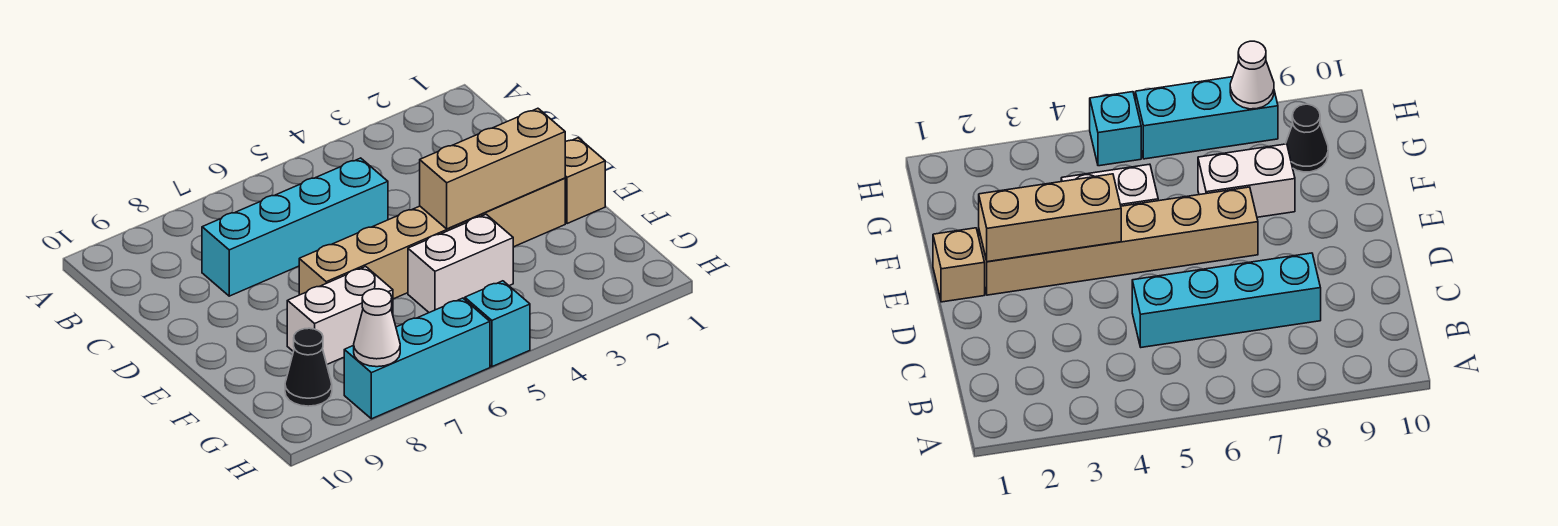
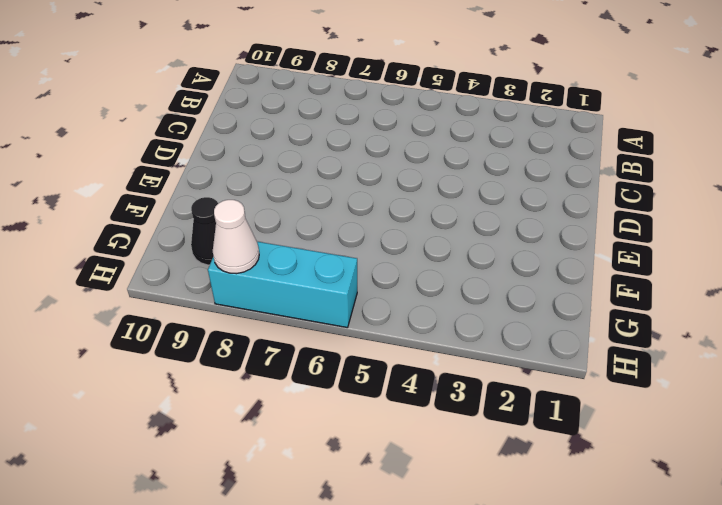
none -> cyan 1x4 brick [202,158,388,296]
none -> tan 1x1 brick [565,138,605,224]

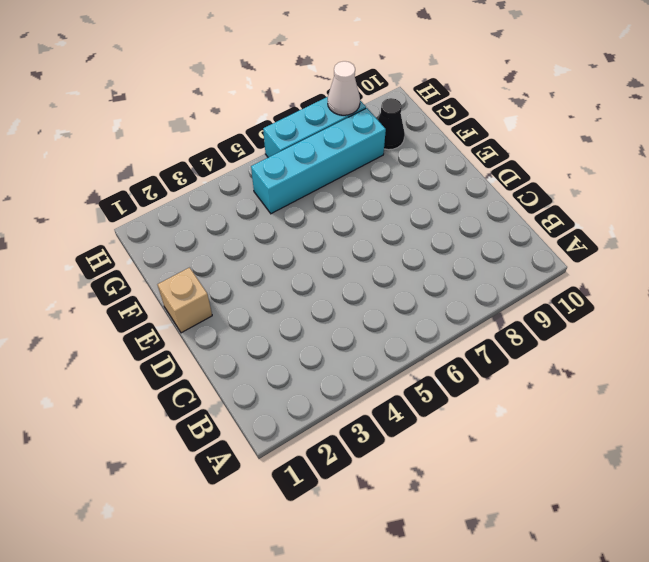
cyan 1x4 brick [251,108,386,214] -> cyan 1x4 brick moved to [202,158,388,296]
none -> tan 1x6 brick [299,178,565,299]
none -> white 1x2 brick [408,214,513,313]

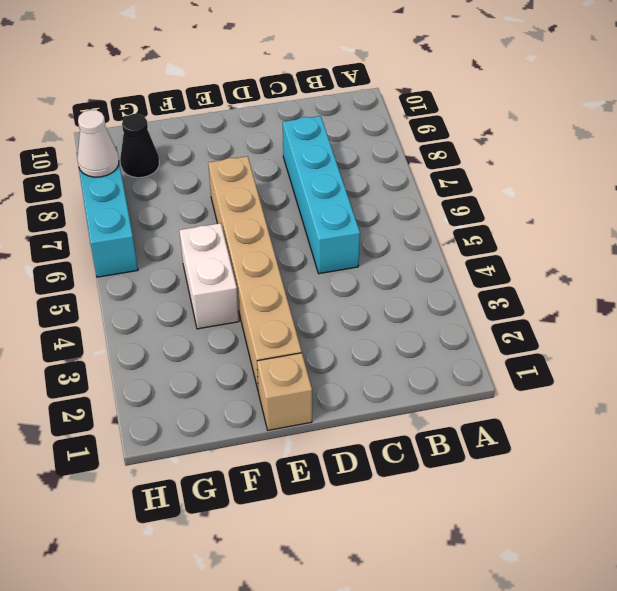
none -> white 1x2 brick [287,267,393,364]
none -> cyan 1x1 brick [465,281,530,367]

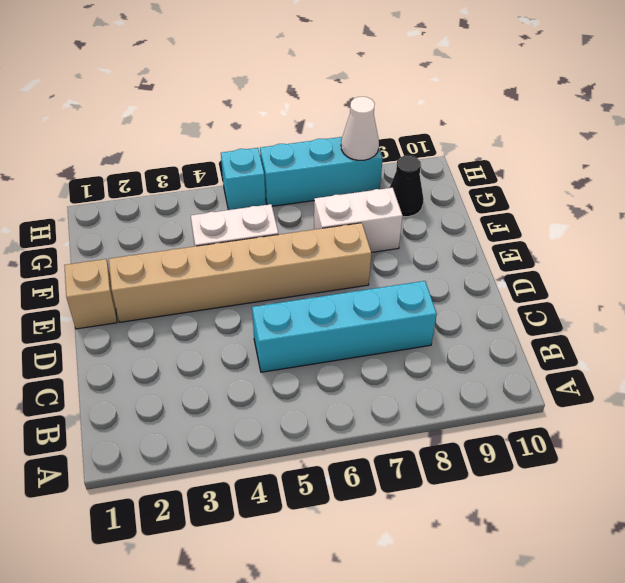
none -> tan 1x3 brick [420,108,565,229]

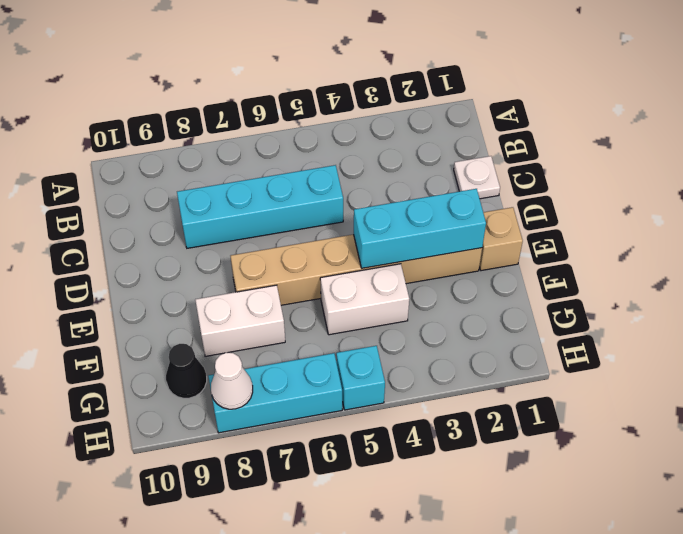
white 1x1 plate [454,156,500,199] -> none
cyan 1x3 brick [354,189,486,268] -> tan 1x3 brick [420,108,565,229]

